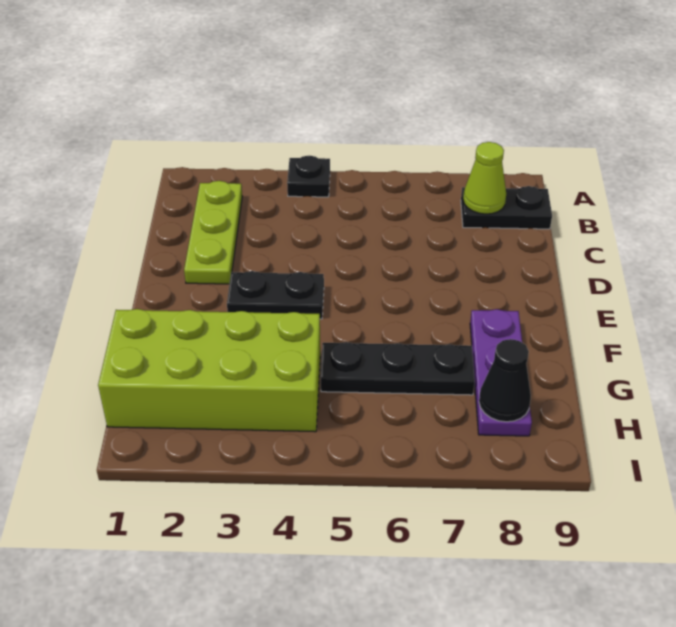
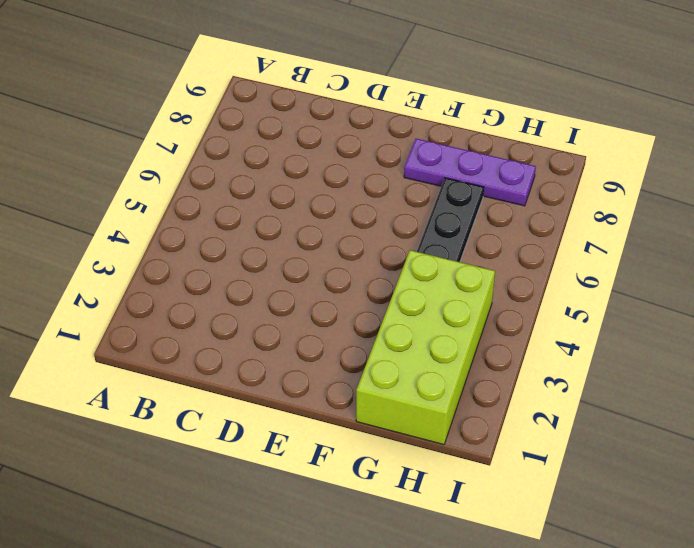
none -> black 1x1 plate [287,156,330,197]
none -> lime 1x3 plate [184,181,242,284]

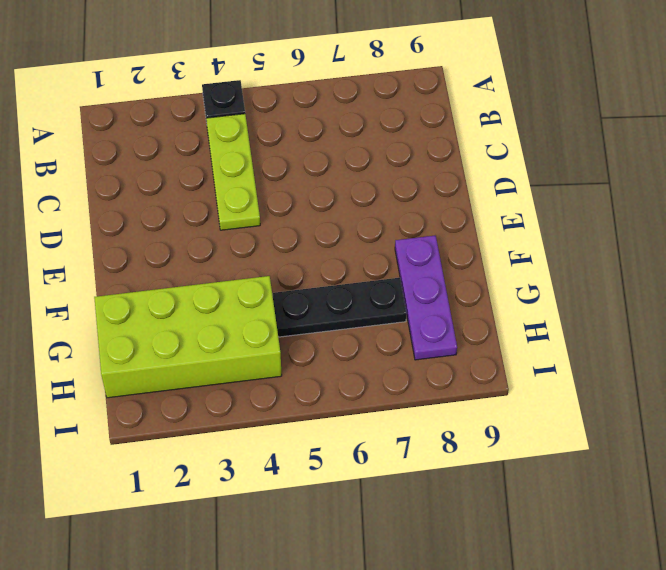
lime 1x3 plate [206,114,260,230] -> lime 1x3 plate moved to [184,181,242,284]
none -> black 1x2 plate [461,186,552,229]
none -> black 1x2 plate [227,271,324,319]

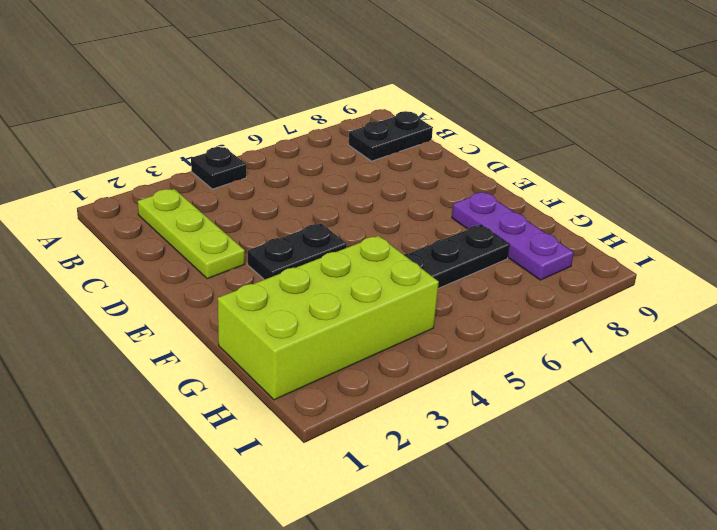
none -> lime 1x1 cone [463,142,506,214]
none -> black 1x1 cone [479,339,531,422]

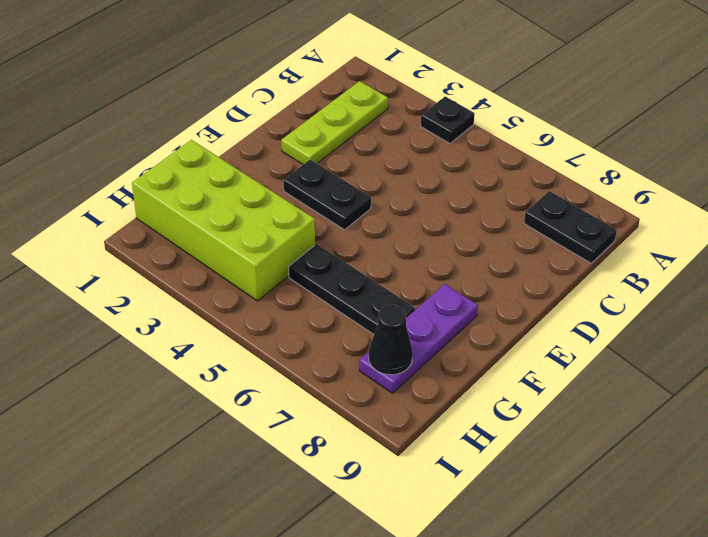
none -> lime 1x1 cone [463,142,506,214]

